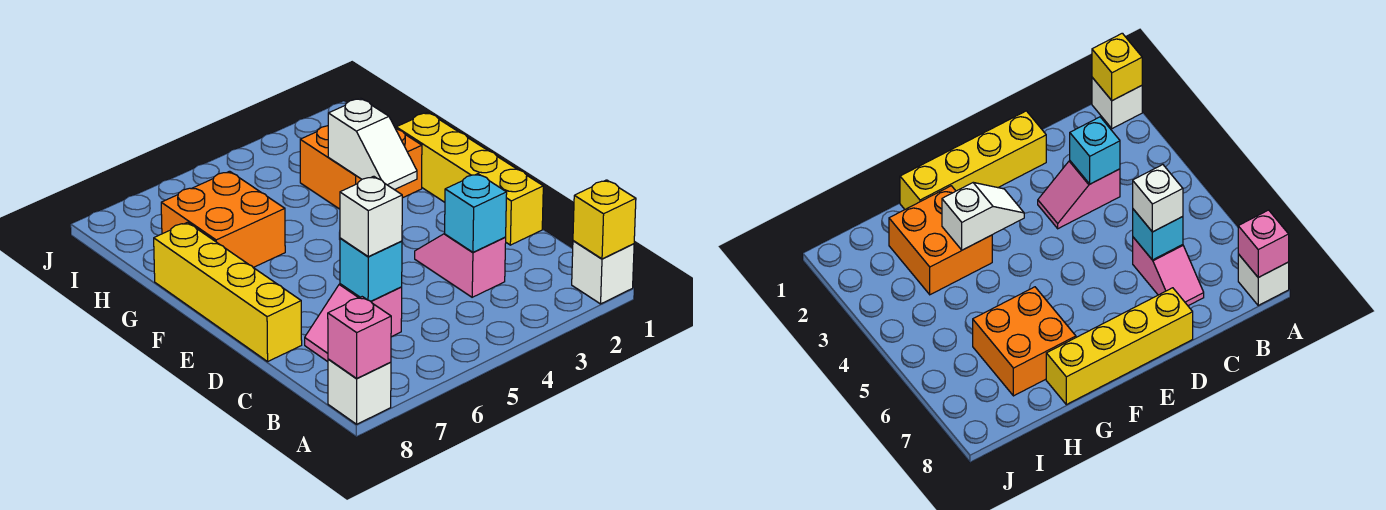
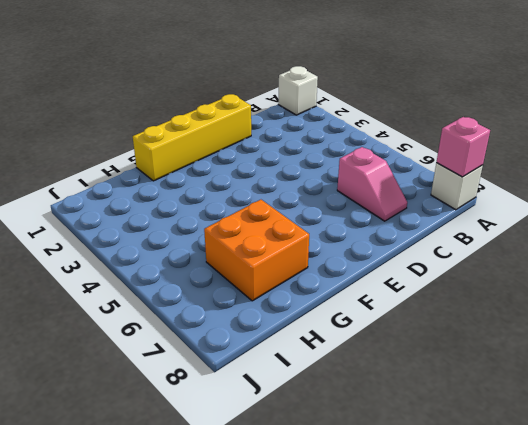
none -> pink 1x2 slope [415,234,506,297]
none -> yellow 1x4 brick [154,222,302,361]
none -> orange 2x2 brick [300,126,422,209]

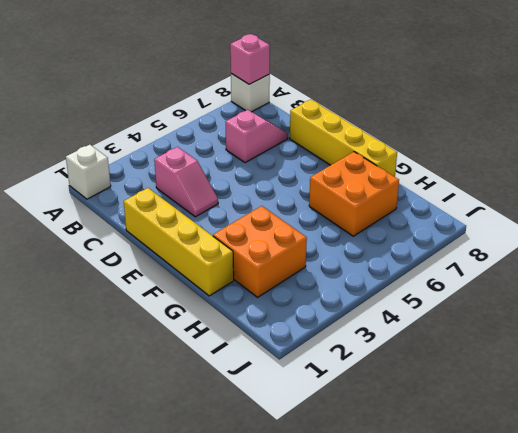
none -> yellow 1x1 brick [573,180,636,259]
none -> cyan 1x1 brick [445,174,507,252]
none -> cyan 1x1 brick [340,238,402,301]

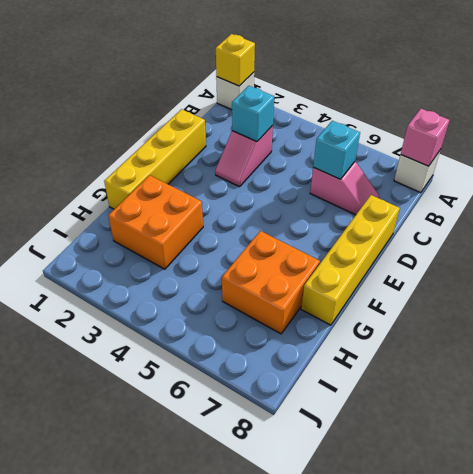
none -> white 1x2 slope [328,98,417,190]
none -> white 1x1 brick [340,176,402,257]

